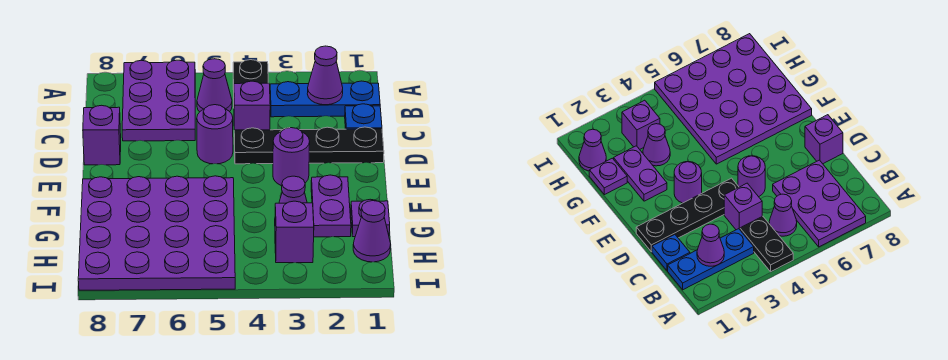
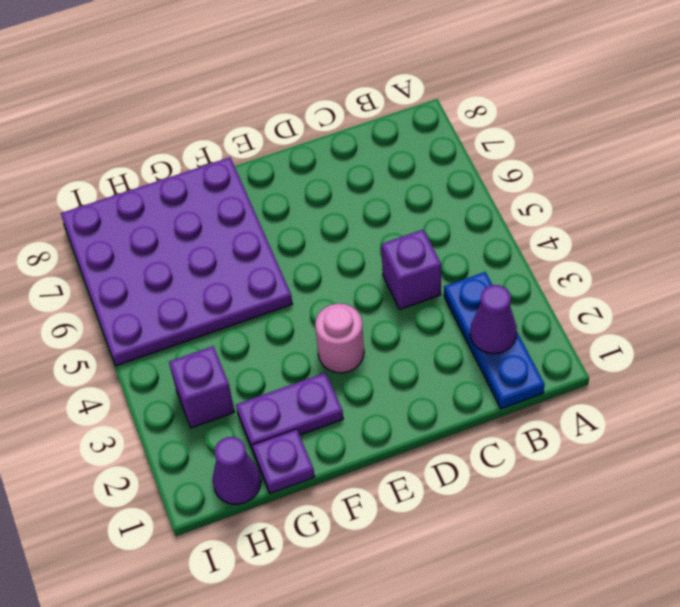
pink 1x1 round brick [315,304,364,373] -> purple 1x1 round brick [273,128,310,186]
none -> black 1x2 plate [233,60,268,90]
none -> purple 2x3 plate [122,60,195,141]
none -> purple 1x1 cone [197,59,232,112]

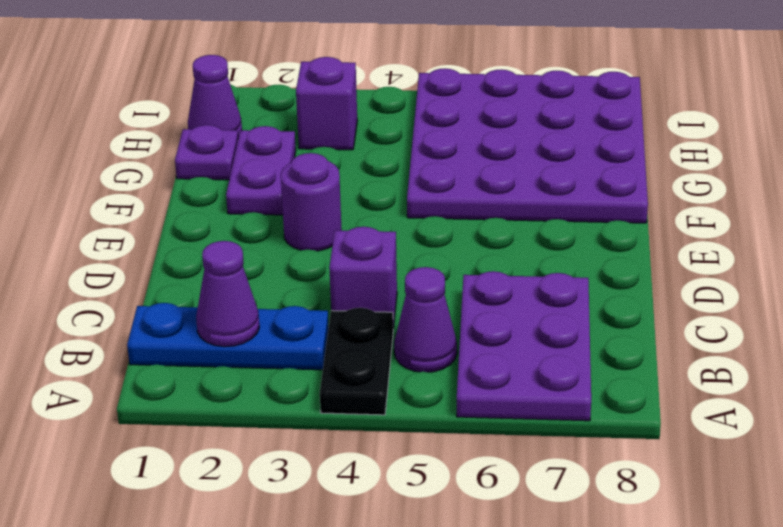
none -> blue 1x1 plate [345,104,382,129]
none -> black 1x4 plate [234,127,384,164]
none -> purple 1x1 round brick [197,105,233,164]

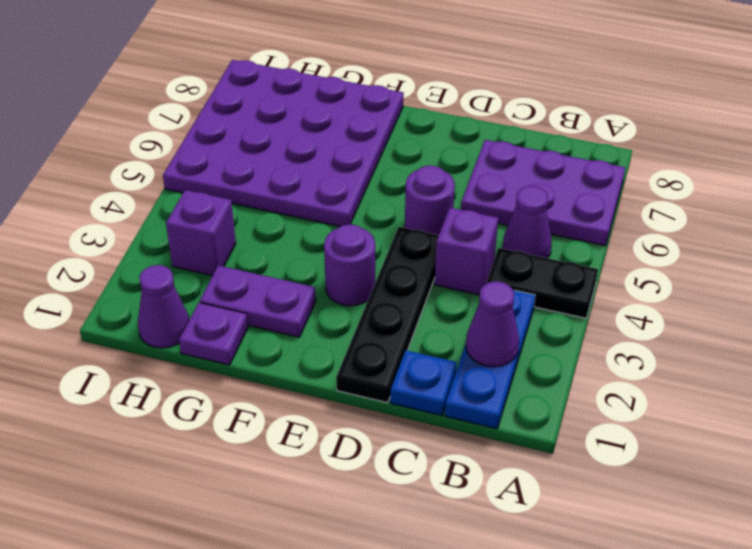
none -> purple 1x1 brick [83,105,121,165]
none -> purple 1x1 cone [279,176,307,203]

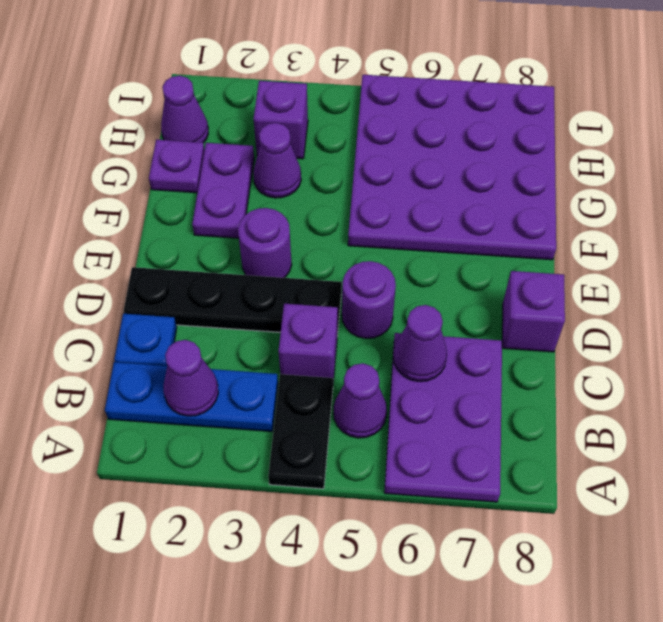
purple 1x1 cone [393,305,447,381] -> none

